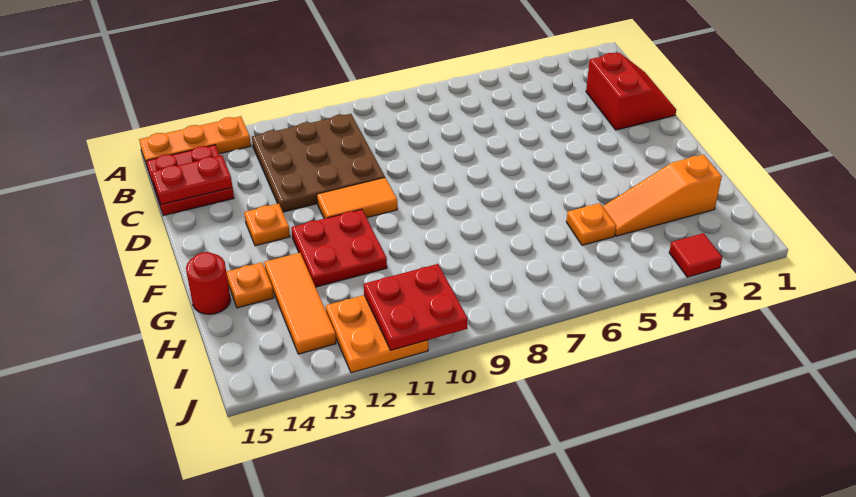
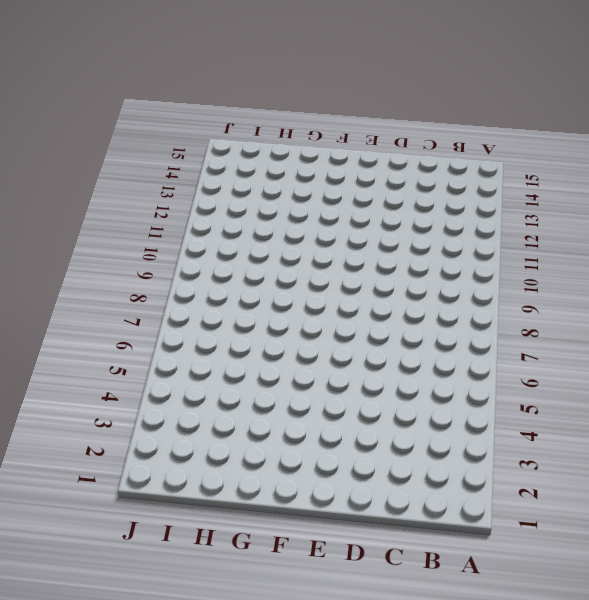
none -> orange 1x3 plate [139,116,251,166]
none -> brown 3x3 plate [252,114,385,212]
none -> red 2x2 plate [146,145,234,216]

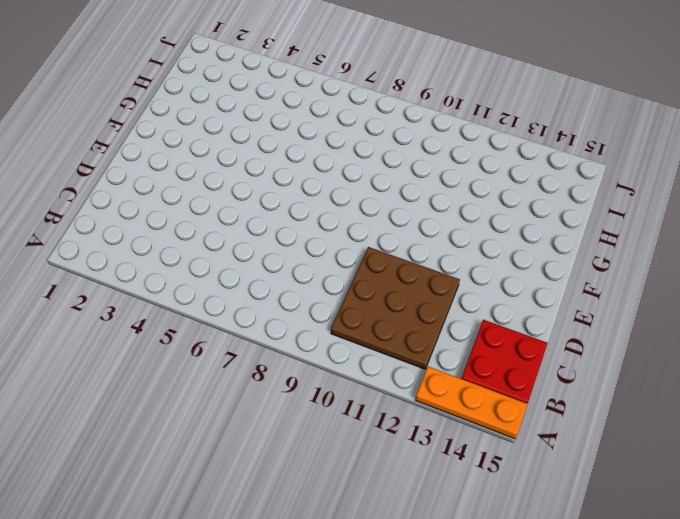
none -> red 2x2 slope [586,52,676,130]
none -> orange 1x2 tile [317,178,397,219]
none -> orange 1x1 plate [244,204,290,246]

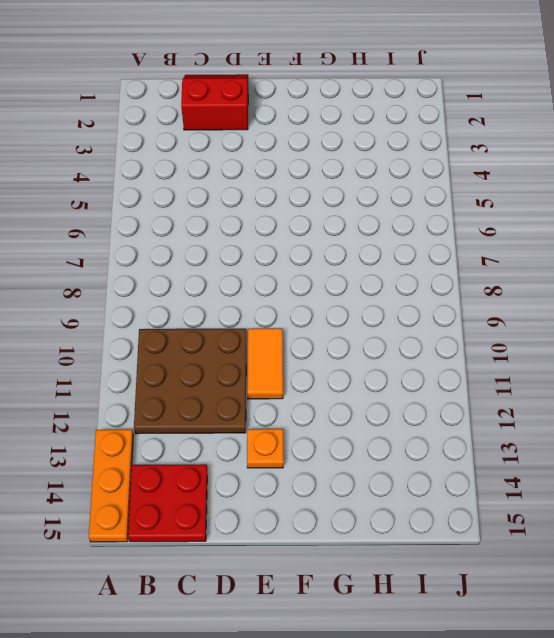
none -> red 2x2 plate [291,209,387,287]
none -> orange 1x3 tile [264,253,336,354]
none -> orange 1x1 plate [226,262,274,308]

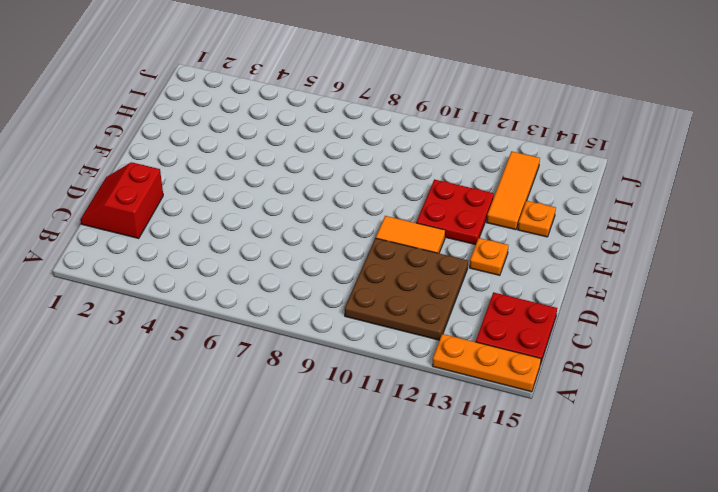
none -> red 1x1 round brick [186,252,231,314]
none -> orange 1x3 slope [602,154,722,236]
none -> orange 1x1 plate [566,203,616,245]

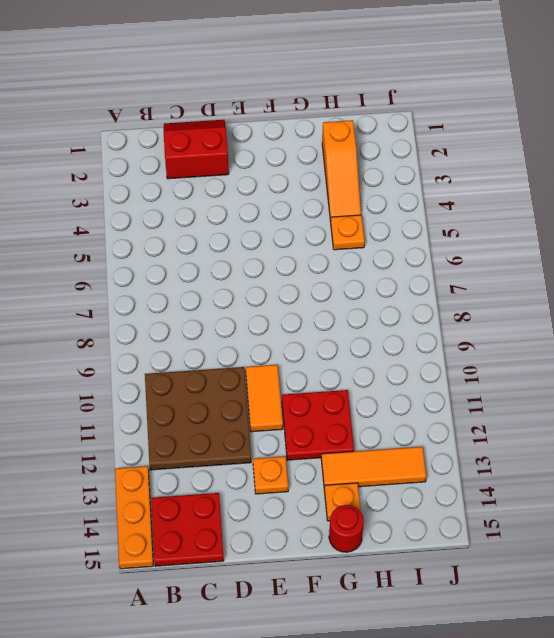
none -> orange 2x2 plate [326,295,428,373]
none -> red 1x1 tile [669,233,722,277]
none -> red 1x2 plate [152,155,232,205]

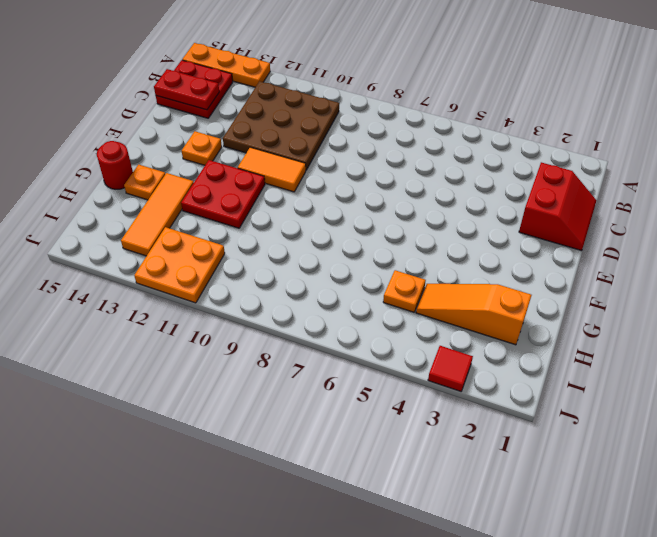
none -> red 2x2 plate [364,264,468,350]

